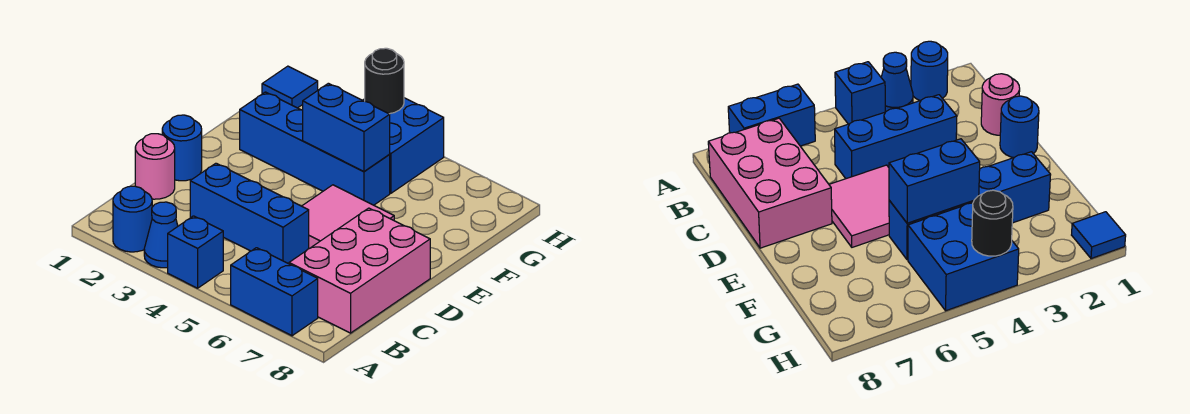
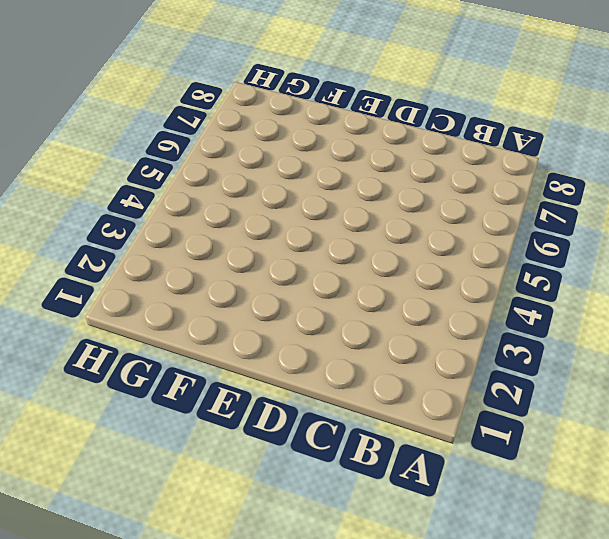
none -> blue 1x1 round brick [113,186,152,252]
none -> blue 1x1 cone [144,202,178,268]
none -> blue 1x1 brick [168,216,223,288]

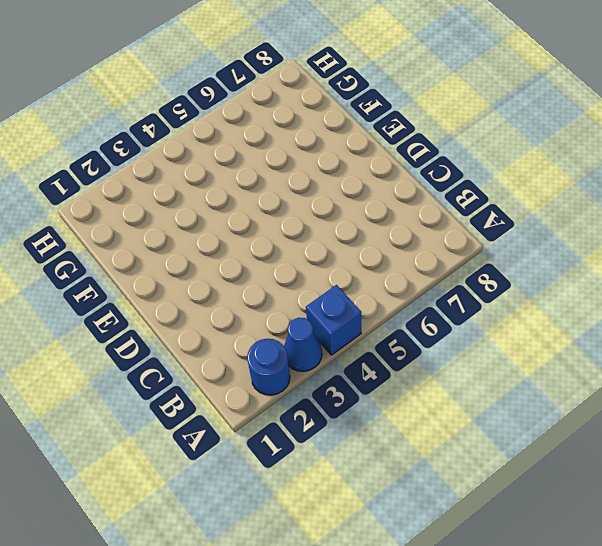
none -> blue 1x2 brick [231,248,318,336]
none -> pink 2x3 brick [289,208,430,333]
none -> pink 1x1 round brick [135,134,175,199]

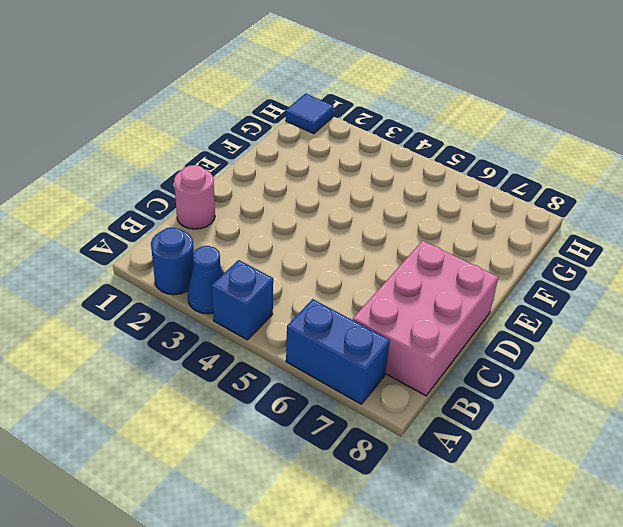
none -> blue 1x3 brick [190,163,309,264]
none -> blue 1x1 round brick [162,115,202,181]
none -> pink 2x2 tile [302,185,394,249]

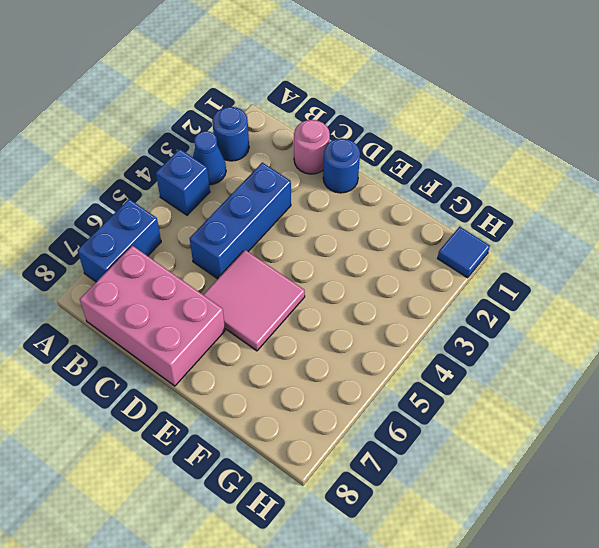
none -> blue 1x4 brick [240,92,390,205]
none -> blue 2x2 brick [363,98,444,193]
none -> blue 1x2 brick [303,83,390,172]

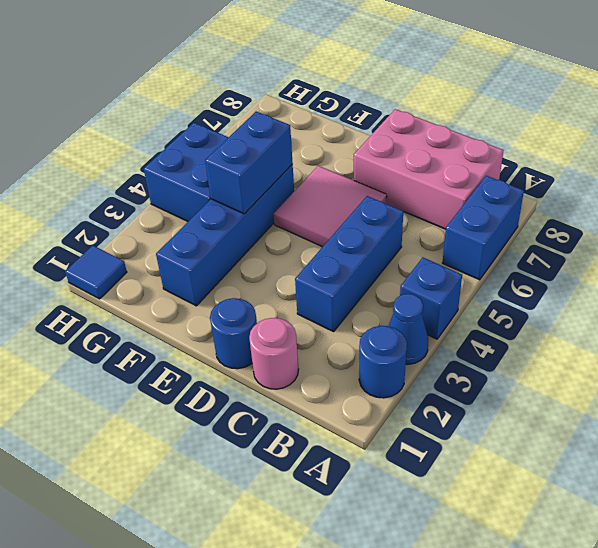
none -> black 1x1 round brick [365,48,404,114]

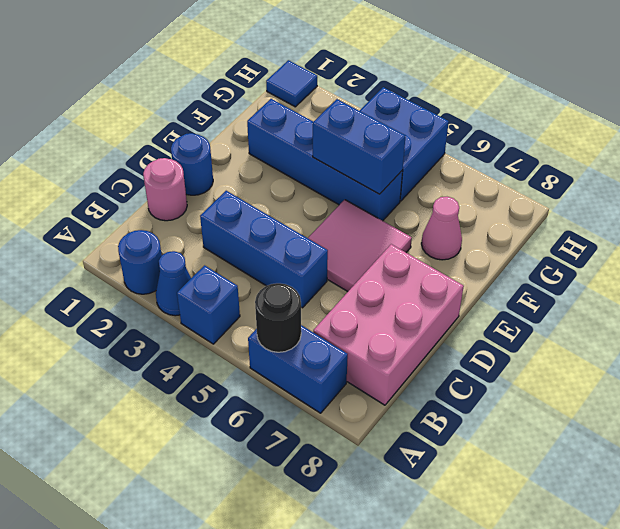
black 1x1 round brick [255,283,301,352] -> black 1x1 round brick moved to [365,48,404,114]
pink 1x1 cone [421,197,462,260] -> none

